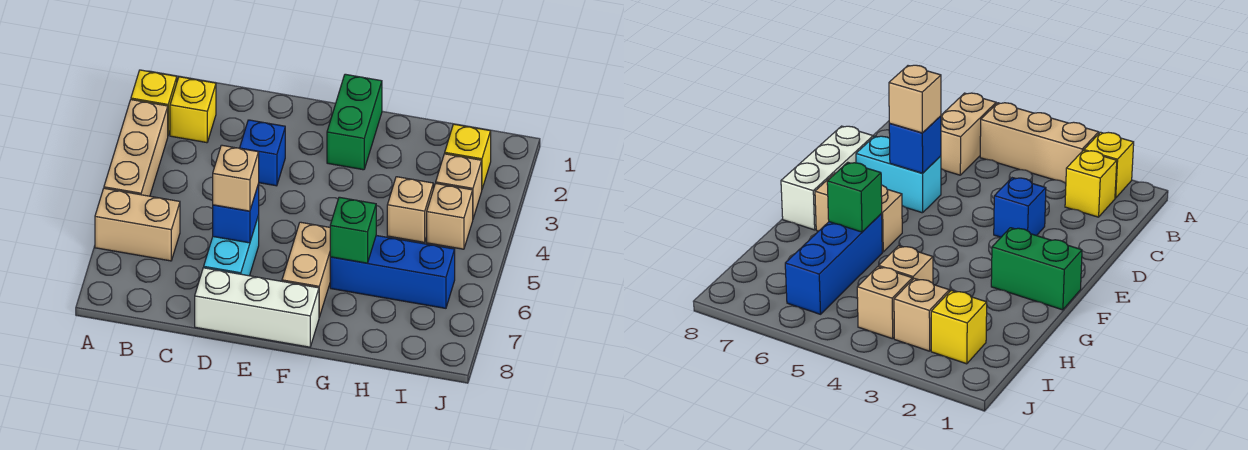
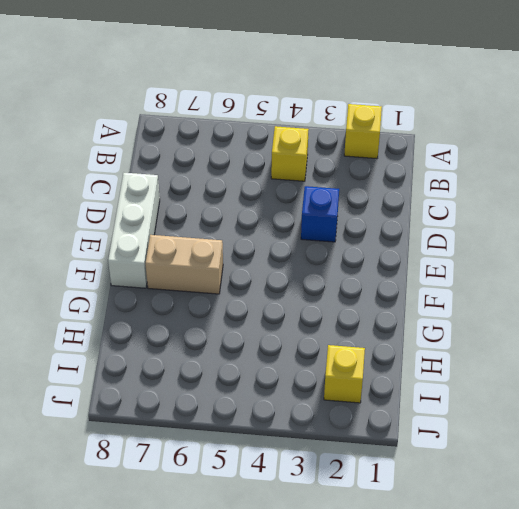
yellow 1x1 brick [271,126,309,181] -> yellow 1x1 brick moved to [170,77,216,143]
none -> tan 1x3 brick [104,100,168,196]
none -> tan 1x2 brick [95,188,180,261]
none -> cyan 1x2 brick [204,215,259,276]

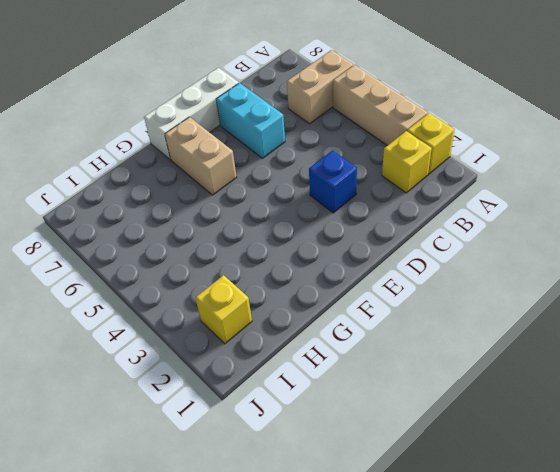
none -> green 1x2 brick [327,74,382,170]
none -> blue 1x3 brick [330,235,455,308]
none -> tan 1x1 brick [387,177,433,242]

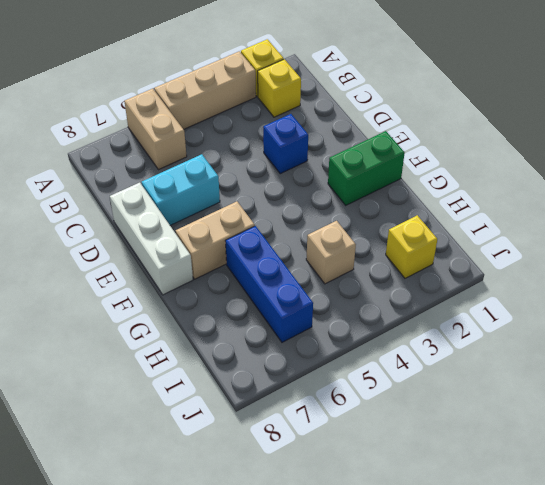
none -> tan 1x1 brick [436,154,482,218]
none -> tan 1x1 brick [427,183,473,249]
none -> blue 1x1 brick [213,184,259,243]

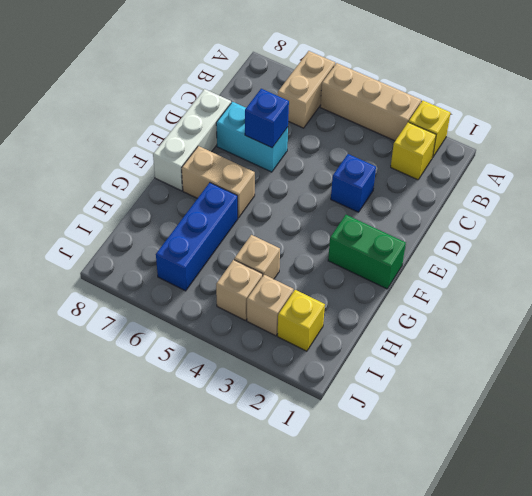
none -> green 1x1 brick [330,197,376,263]
none -> tan 1x1 brick [213,145,259,211]

